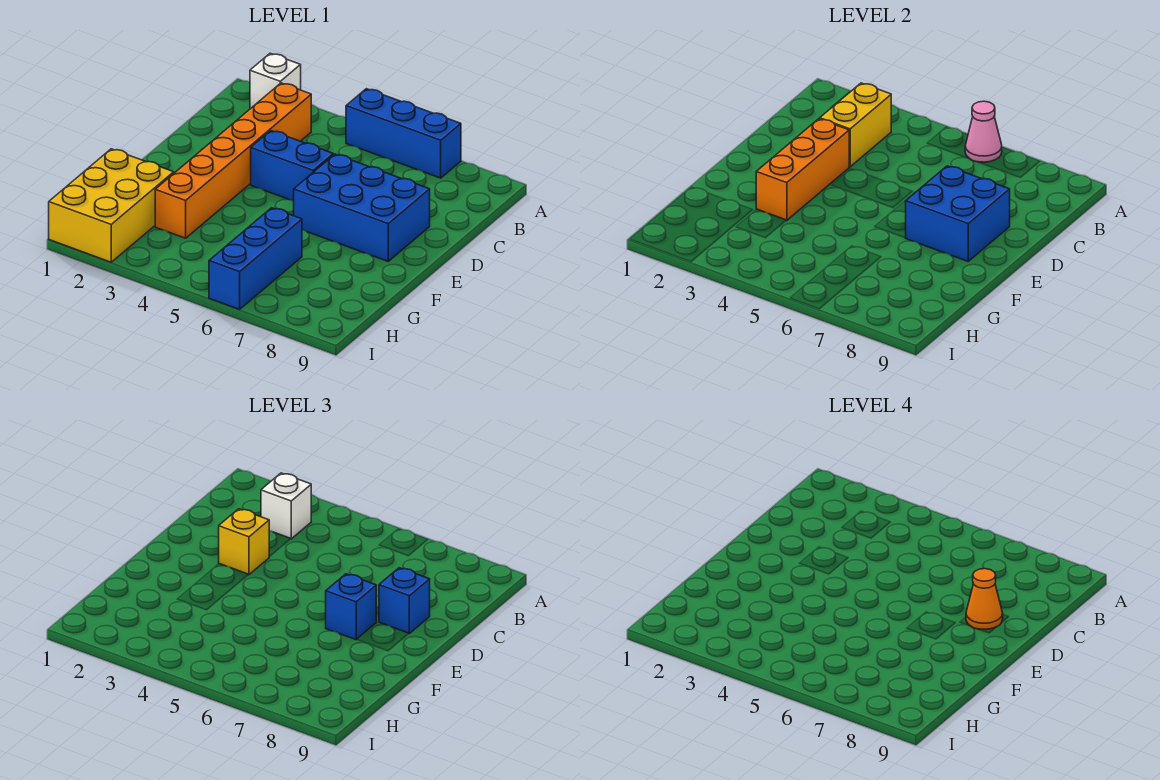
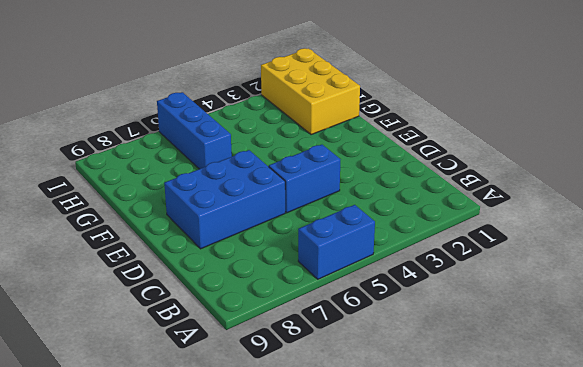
blue 1x2 brick [298,205,375,279] -> blue 1x3 brick [346,89,461,178]
none -> white 1x1 brick [250,53,301,108]
none -> orange 1x6 brick [155,83,311,238]
none -> pink 1x1 cone [965,101,1002,162]

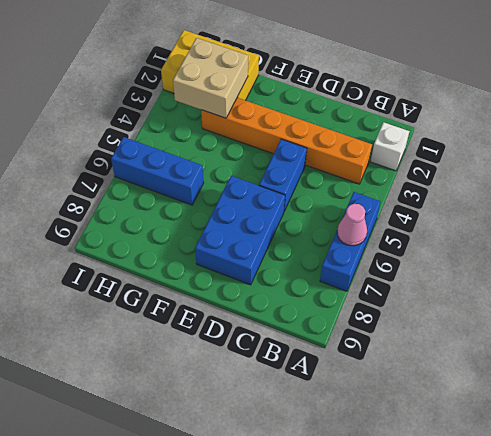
tan 2x2 brick [173,38,248,118] -> none
none -> yellow 1x2 brick [820,83,891,167]
none -> orange 1x3 brick [756,119,849,220]
none -> blue 2x2 brick [906,166,1010,261]

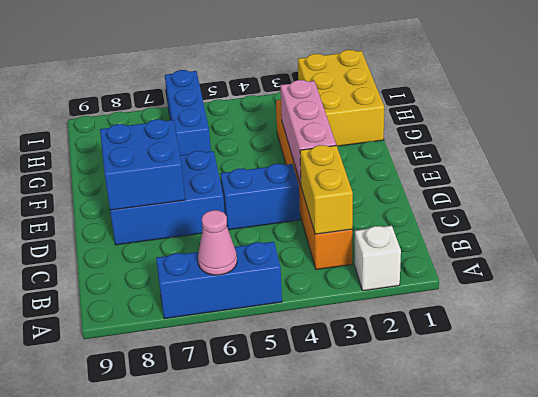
pink 1x3 brick [280,80,336,184] -> orange 1x3 brick [756,119,849,220]
none -> white 1x1 brick [261,473,311,539]
none -> yellow 1x1 brick [219,509,269,575]
none -> blue 1x1 brick [379,568,430,633]

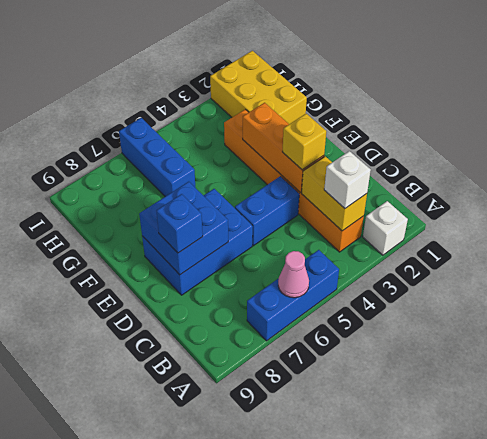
none -> blue 1x1 brick [326,574,376,640]
none -> orange 1x1 cone [966,569,1003,629]

